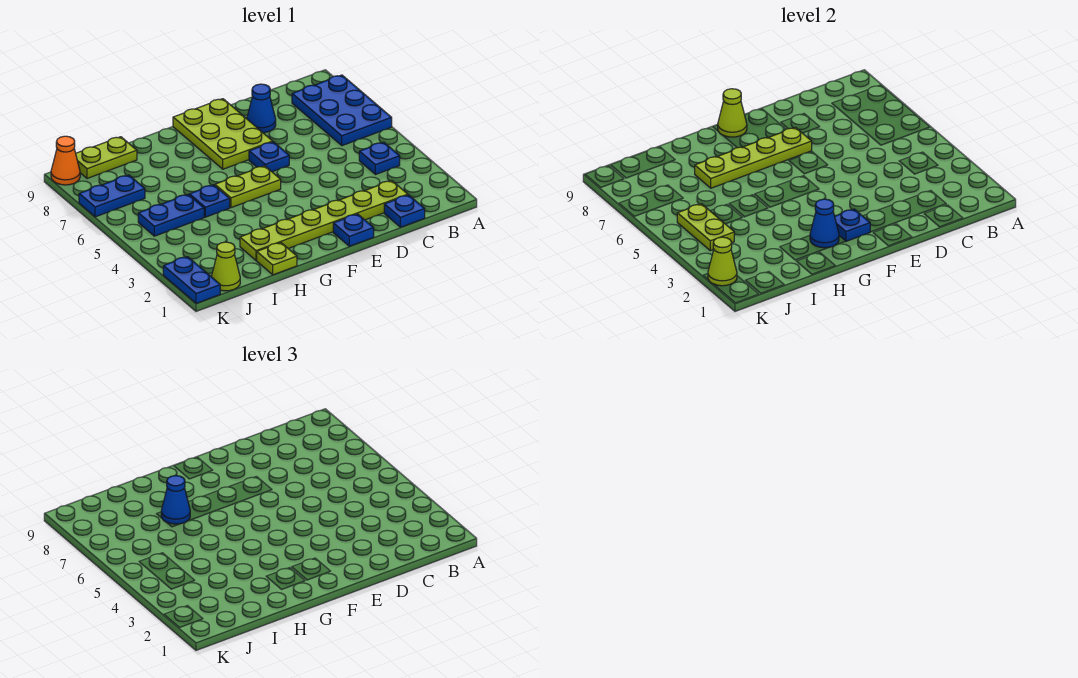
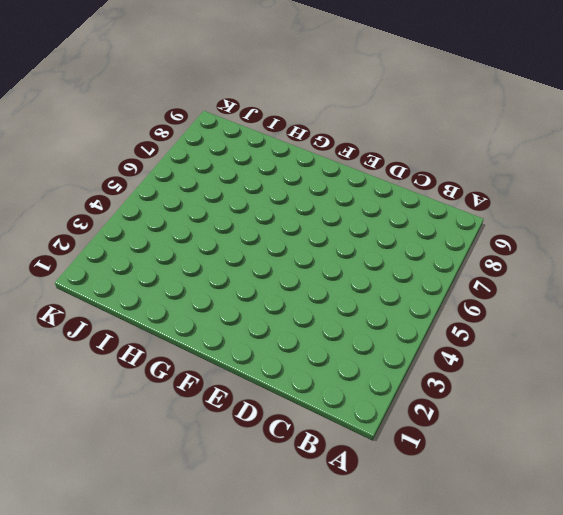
none -> blue 2x3 plate [292,75,392,146]
none -> blue 1x1 plate [359,142,400,175]
none -> blue 1x1 plate [384,195,425,227]

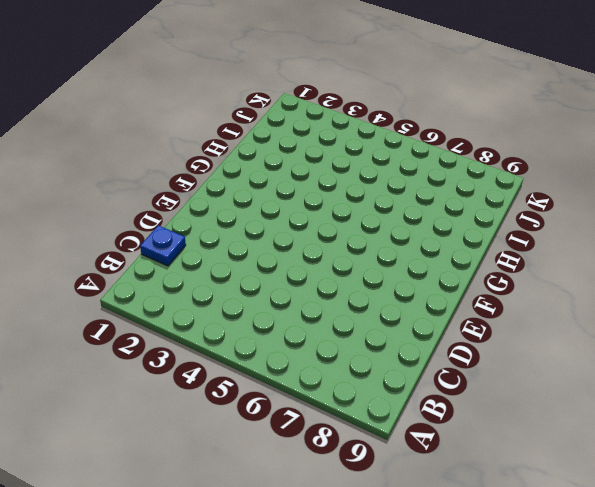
none -> blue 2x3 plate [292,75,392,146]
none -> blue 1x1 plate [359,142,400,175]
none -> lime 1x6 plate [240,181,408,260]

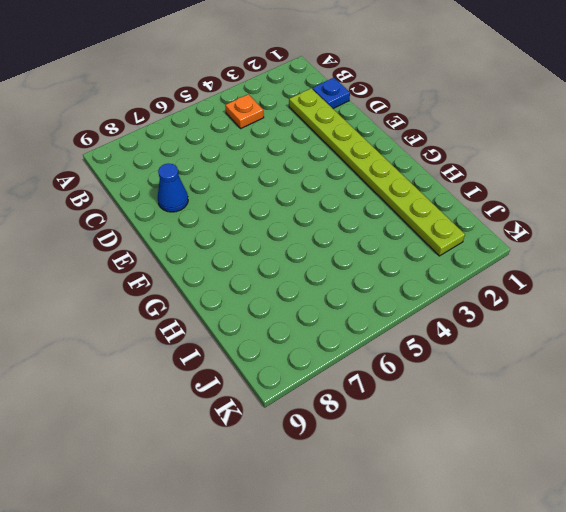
orange 1x1 plate [225,94,264,128] -> blue 1x1 plate [359,142,400,175]
lime 1x8 plate [289,88,465,256] -> lime 1x6 plate [240,181,408,260]
none -> blue 2x3 plate [292,75,392,146]
none -> blue 1x1 plate [333,214,374,246]
none -> blue 1x1 plate [249,142,289,172]

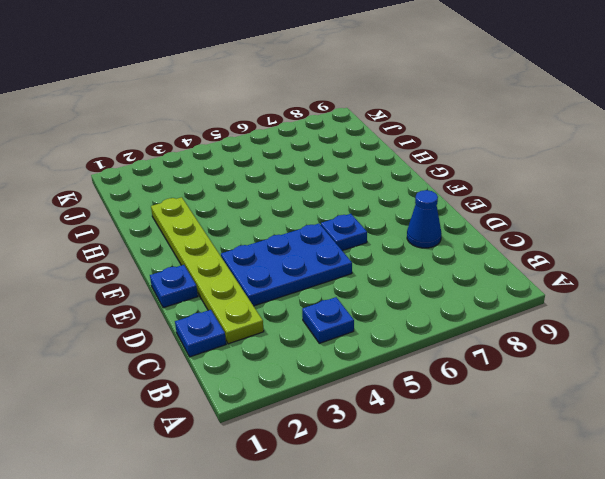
blue 2x3 plate [221,224,352,306] -> blue 2x3 plate moved to [292,75,392,146]
none -> lime 2x3 plate [173,99,273,169]
none -> lime 1x2 plate [215,166,281,208]
none -> lime 1x1 plate [257,243,297,275]

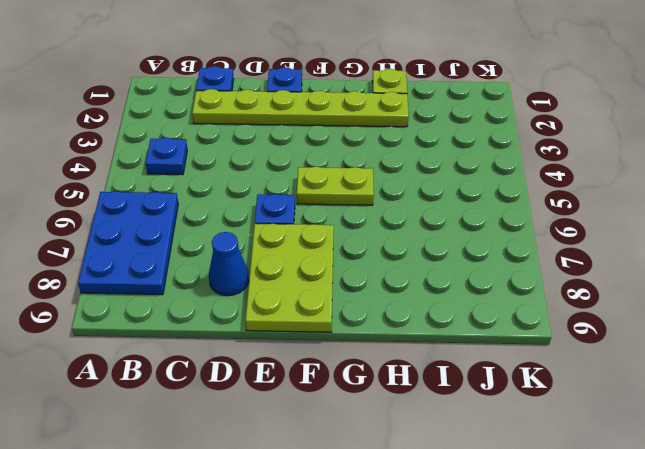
none -> blue 1x1 plate [189,185,230,217]
none -> blue 1x2 plate [138,195,204,236]
none -> lime 1x2 plate [76,137,137,178]

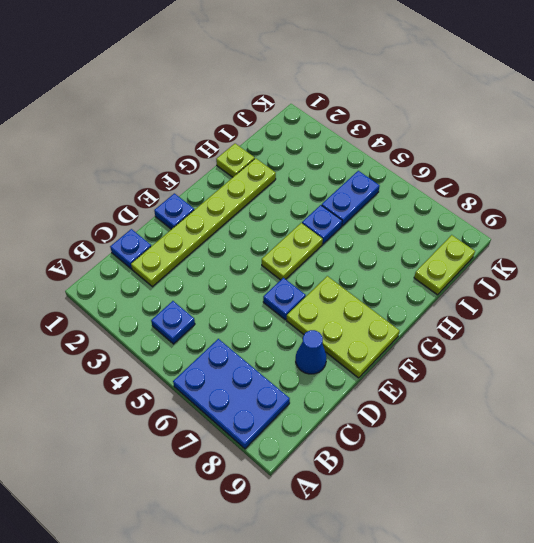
none -> lime 1x1 cone [211,242,240,291]
none -> blue 1x2 plate [79,175,145,217]
none -> blue 1x2 plate [163,257,220,303]

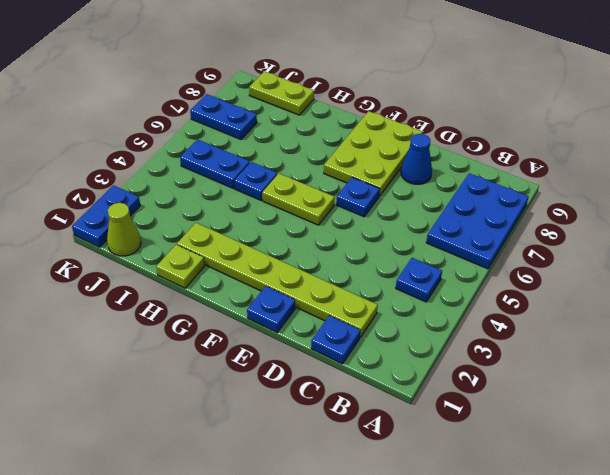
none -> orange 1x1 cone [51,136,80,185]
none -> lime 1x4 plate [695,128,812,188]
none -> blue 1x1 plate [835,209,870,241]

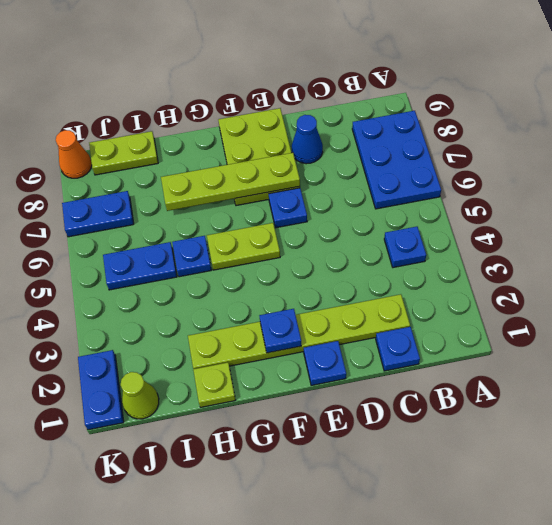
none -> lime 1x1 cone [718,89,747,137]
none -> blue 1x1 cone [810,199,839,248]
none -> lime 1x2 plate [677,204,734,251]

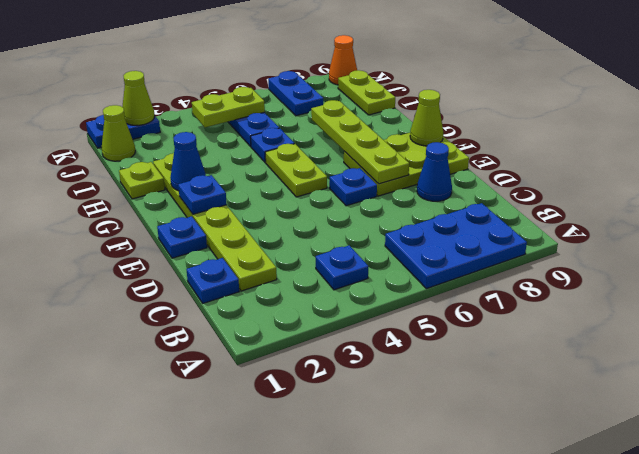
none -> blue 1x1 cone [161,476,190,524]

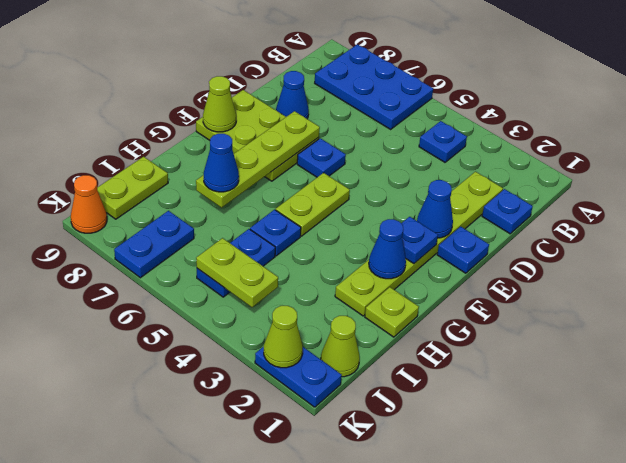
blue 1x1 cone [417,180,453,238] -> none

